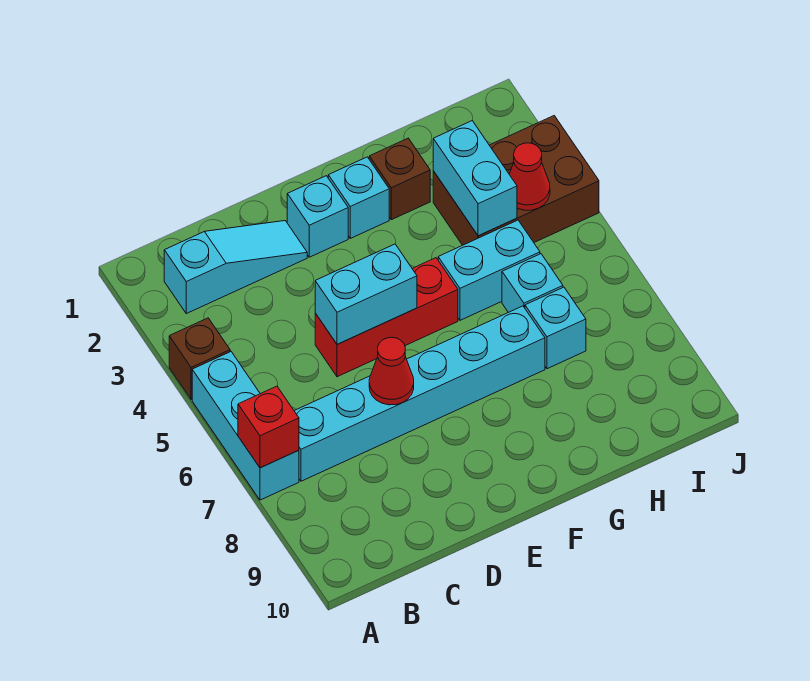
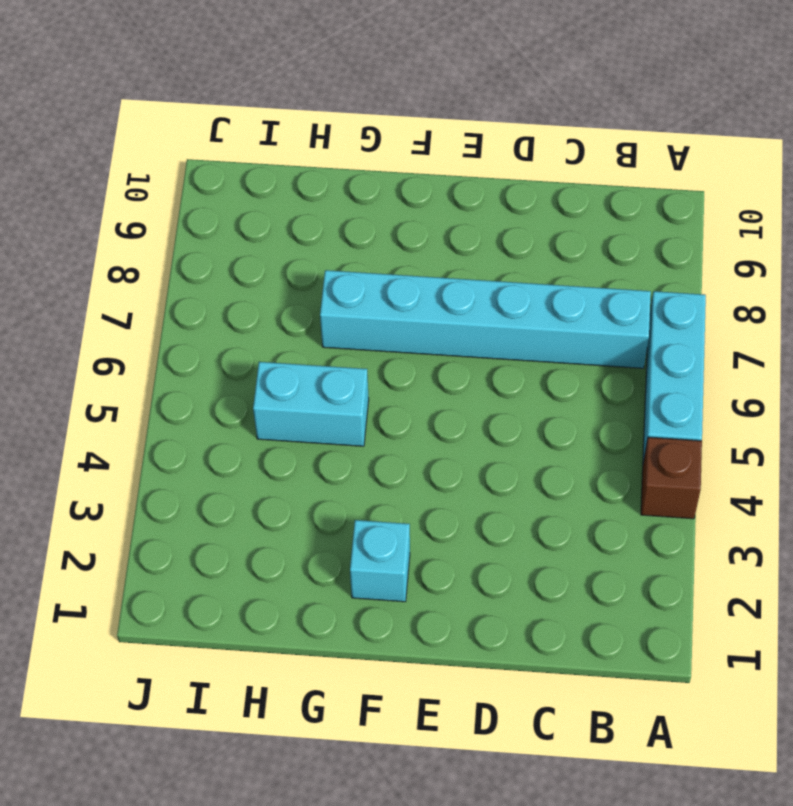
none -> cyan 1x3 slope [164,221,307,314]
none -> red 1x3 brick [315,258,458,377]
none -> cyan 1x1 brick [287,176,348,257]

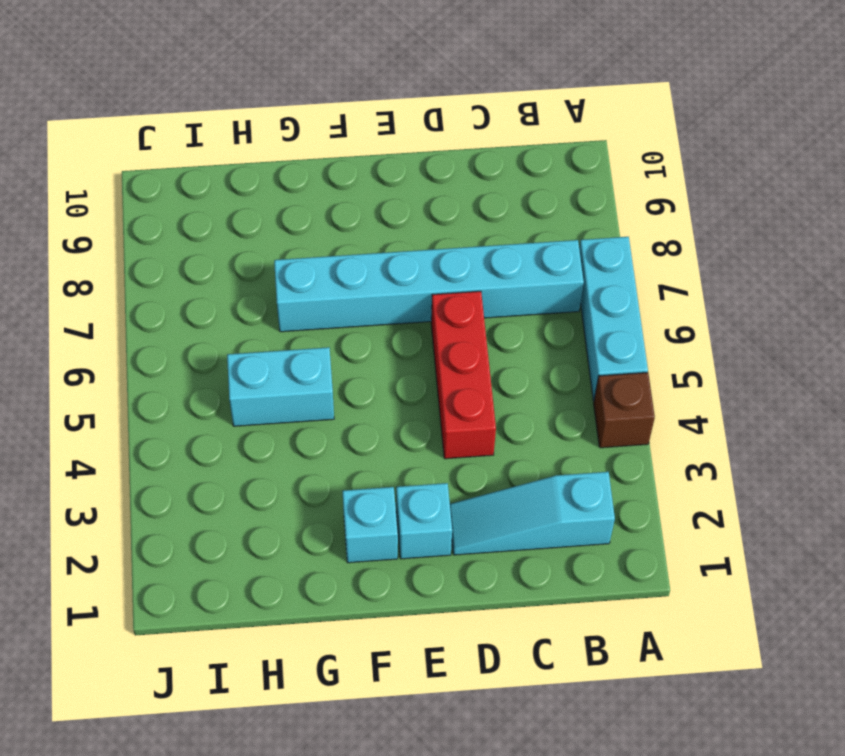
red 1x3 brick [431,291,496,459] -> red 1x3 brick turned to [315,258,458,377]
none -> brown 1x1 brick [369,138,430,220]
none -> brown 2x3 brick [433,116,599,245]
none -> cyan 1x1 brick [502,254,563,313]

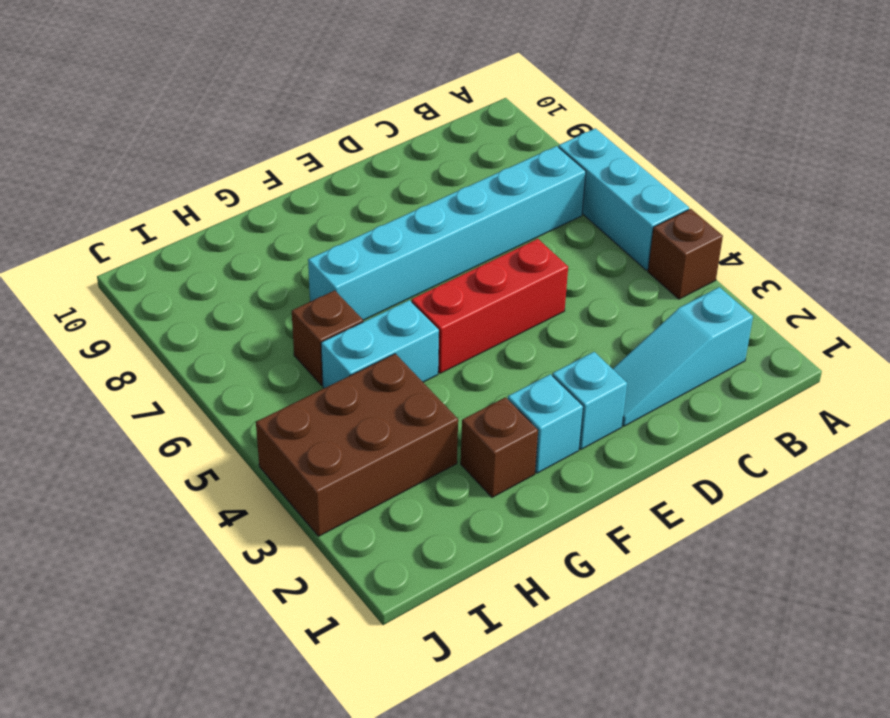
brown 1x1 brick [292,290,363,385] -> cyan 1x1 brick [502,254,563,313]
none -> cyan 1x1 brick [525,287,586,369]
none -> red 1x1 brick [238,386,299,468]
none -> cyan 1x2 brick [315,244,417,344]

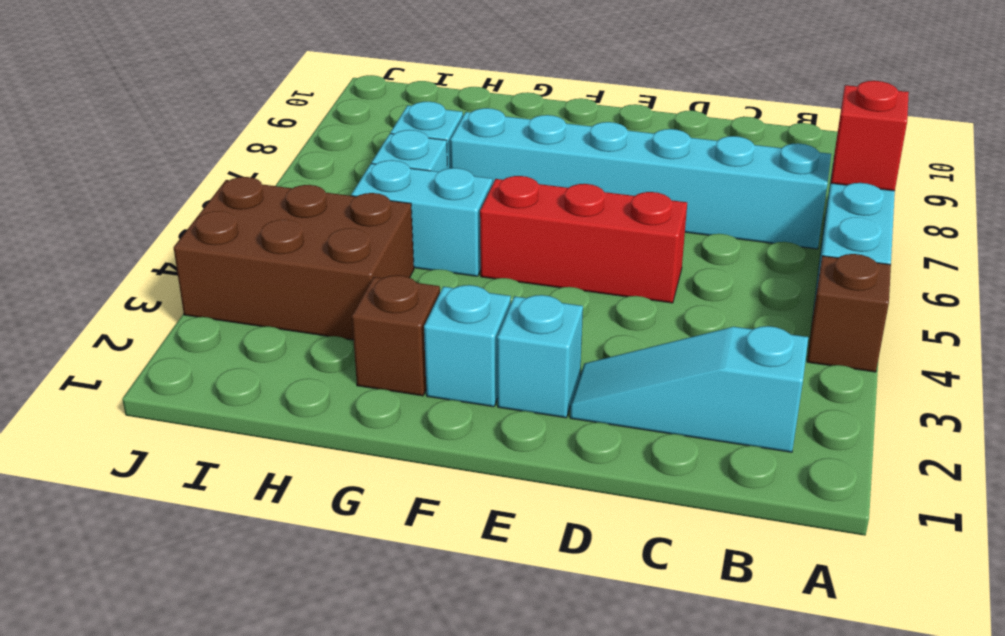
none -> cyan 1x2 brick [315,244,417,344]
none -> red 1x1 cone [369,337,414,405]
none -> cyan 1x2 brick [433,121,517,236]

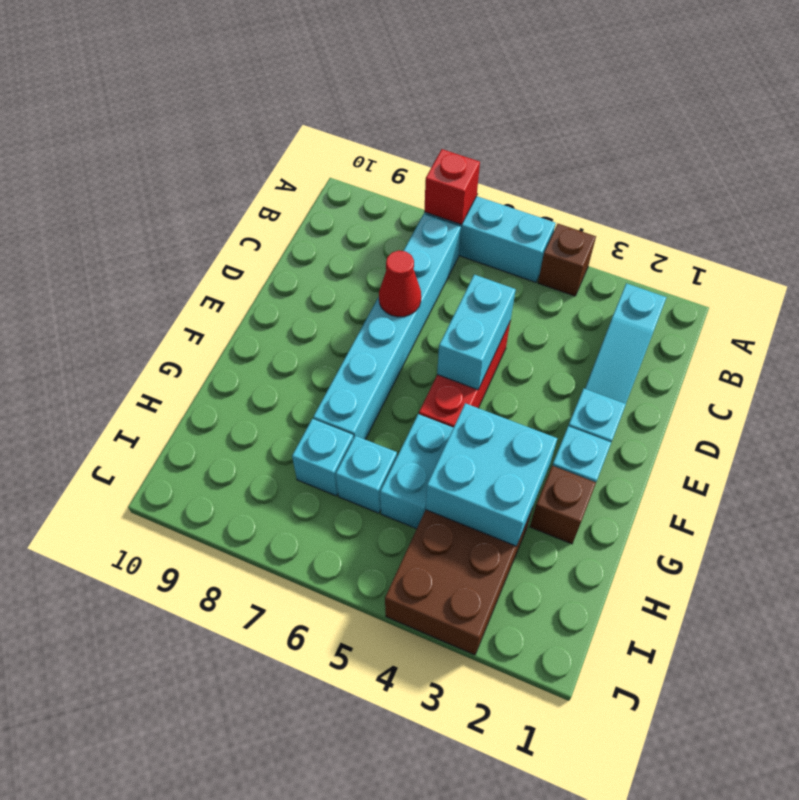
cyan 2x2 brick [426,403,557,546] -> cyan 1x2 brick [433,121,517,236]
none -> red 1x1 cone [509,143,550,210]

